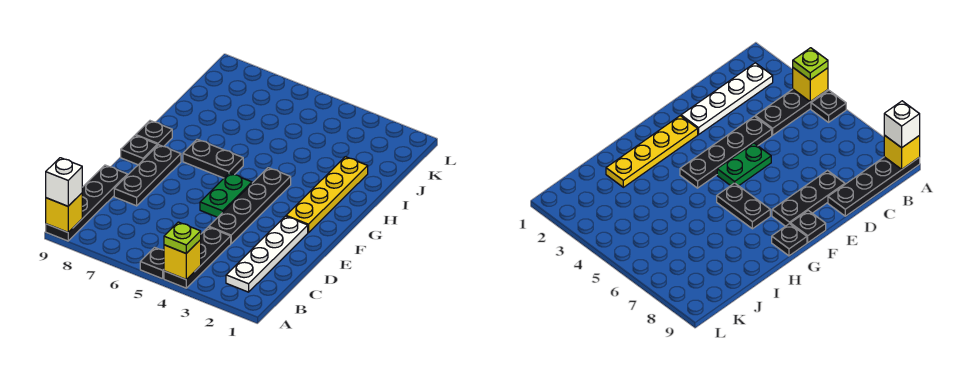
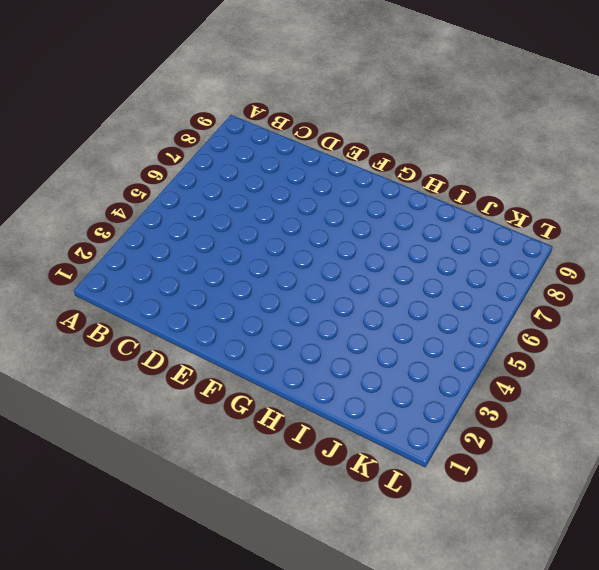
none -> black 1x3 plate [164,227,231,288]
none -> black 1x1 plate [140,247,164,279]
none -> black 1x4 plate [46,165,127,241]

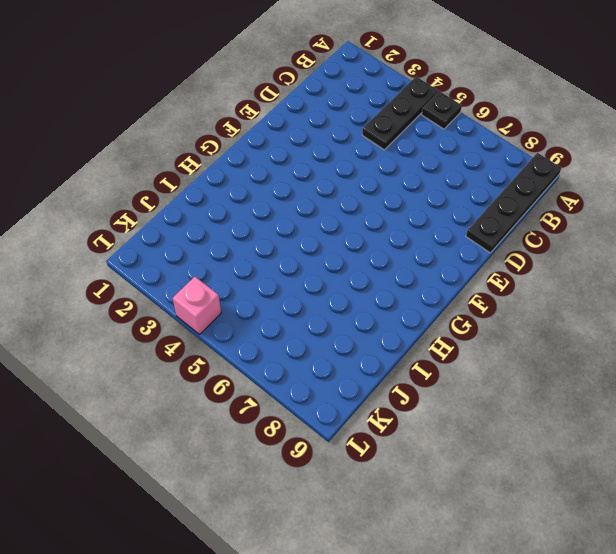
pink 1x1 brick [173,277,221,334] -> none
none -> white 1x4 plate [226,216,308,292]
none -> black 1x4 plate [209,168,291,243]
none -> black 1x3 plate [114,145,181,206]

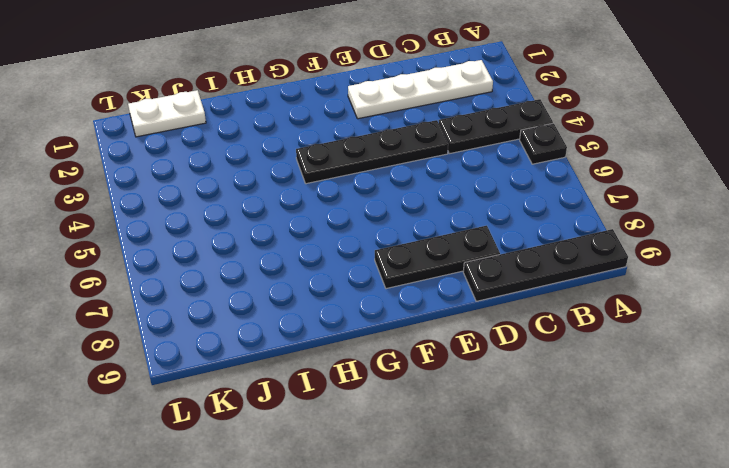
white 1x2 plate [128,90,206,137] -> none
none -> green 1x2 plate [200,173,252,217]
none -> yellow 1x4 plate [286,157,368,233]
none -> black 1x1 plate [121,135,157,165]

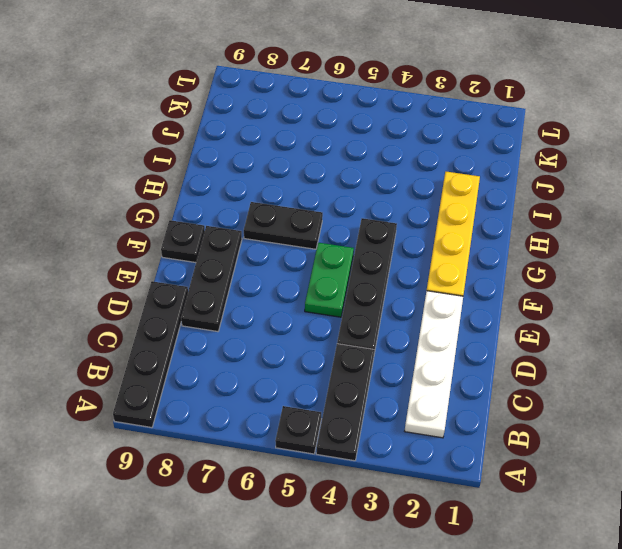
none -> black 1x1 plate [136,121,172,146]
none -> yellow 1x1 brick [164,240,201,280]
none -> yellow 1x1 brick [46,193,82,232]

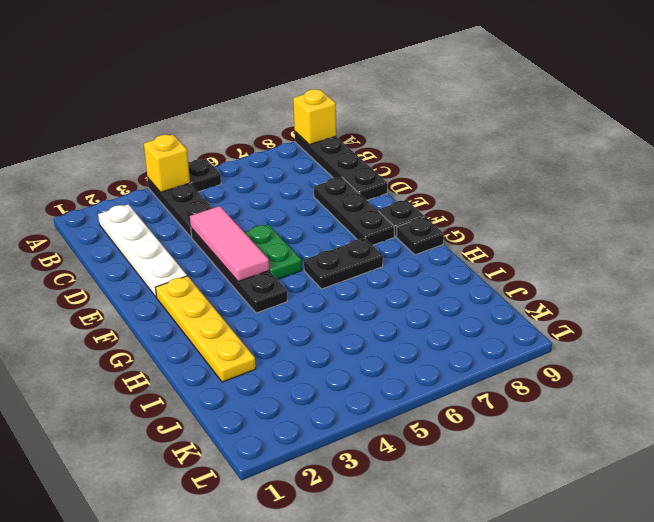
pink 1x3 tile [190,206,269,281] -> none
none -> lime 1x1 plate [164,222,201,253]
none -> white 1x1 brick [46,158,82,206]

